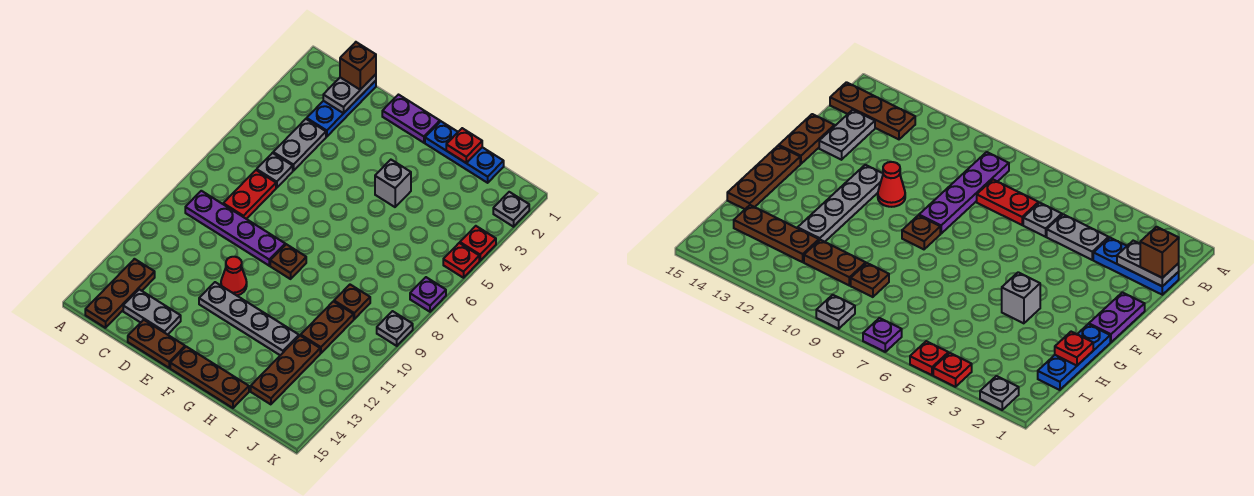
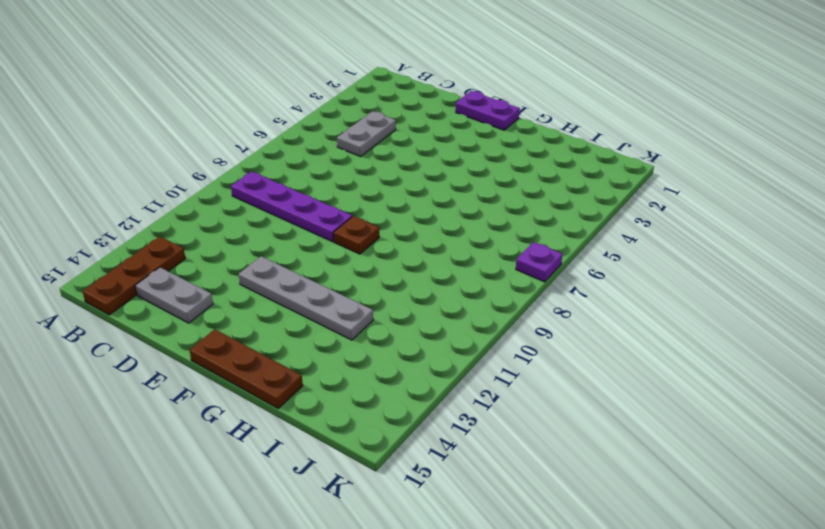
none -> blue 1x3 plate [307,81,376,137]
none -> grey 1x1 plate [257,153,293,188]
none -> red 1x2 plate [223,170,276,219]

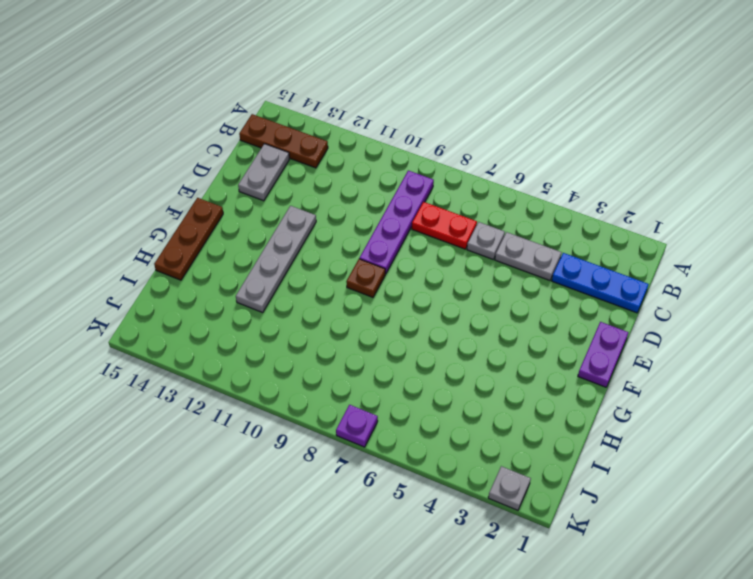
none -> brown 1x2 plate [128,320,185,368]
none -> red 1x1 cone [221,257,247,295]
none -> blue 1x3 plate [425,121,504,183]

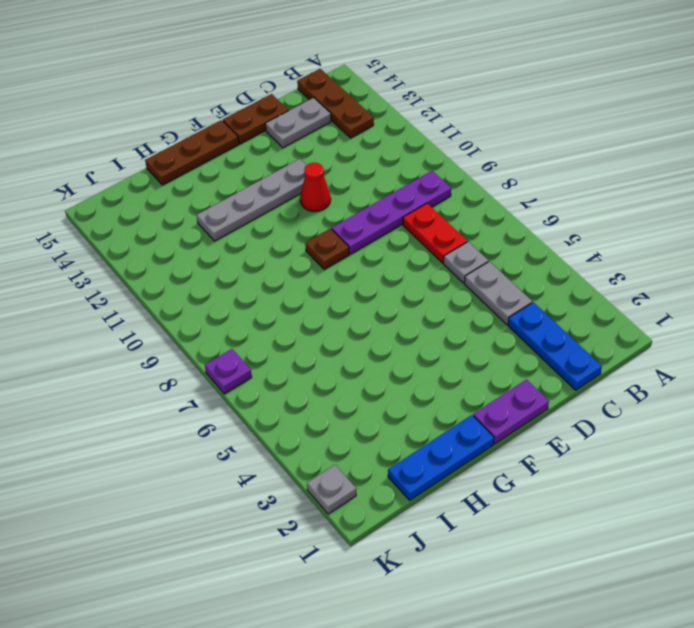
none -> grey 1x1 brick [375,160,411,207]
none -> brown 1x1 plate [334,285,370,319]
none -> brown 1x2 plate [301,301,354,353]

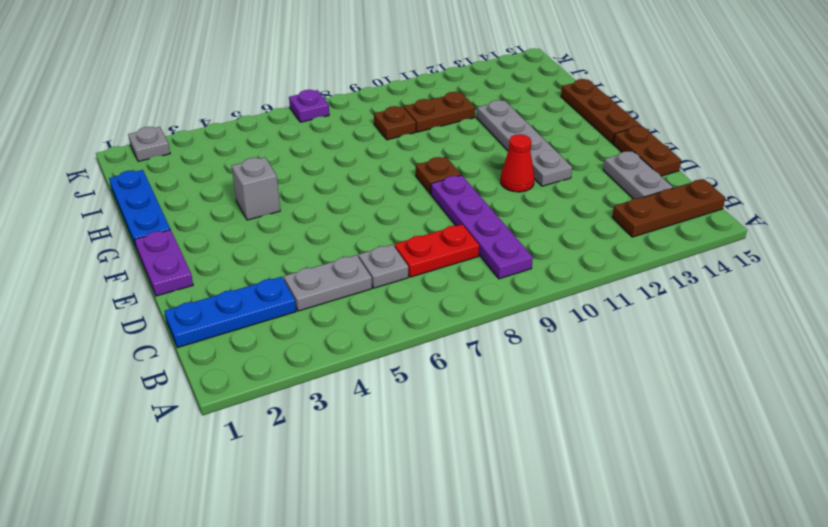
none -> brown 1x3 plate [251,336,320,404]
none -> red 1x1 plate [460,226,496,261]
none -> red 1x1 plate [443,243,479,278]

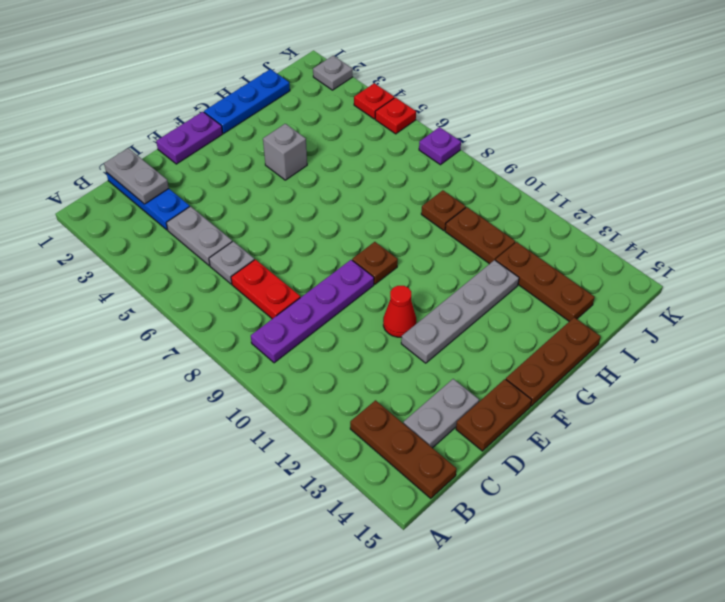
none -> grey 1x1 plate [377,311,413,346]
none -> red 1x1 plate [446,128,482,163]
none -> brown 1x1 brick [340,42,376,90]

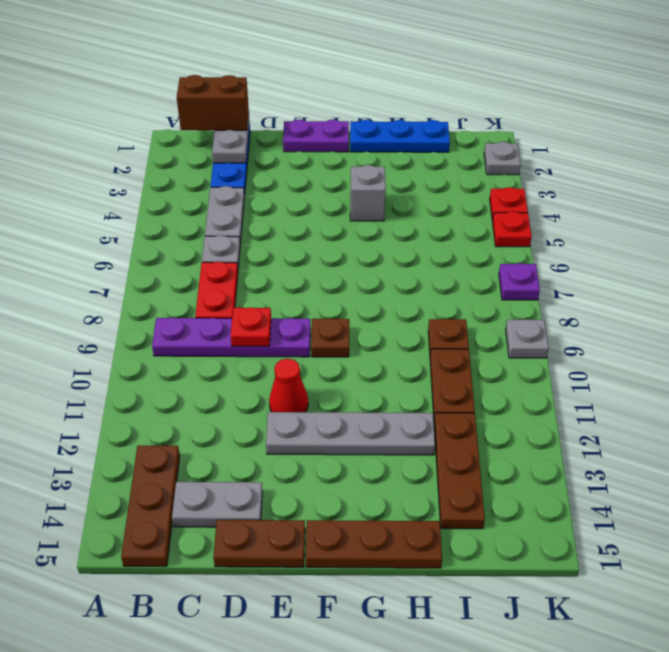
brown 1x2 brick [177,75,249,131] -> brown 1x1 brick [340,42,376,90]
red 1x1 plate [231,307,271,346] -> red 1x1 plate moved to [446,128,482,163]

